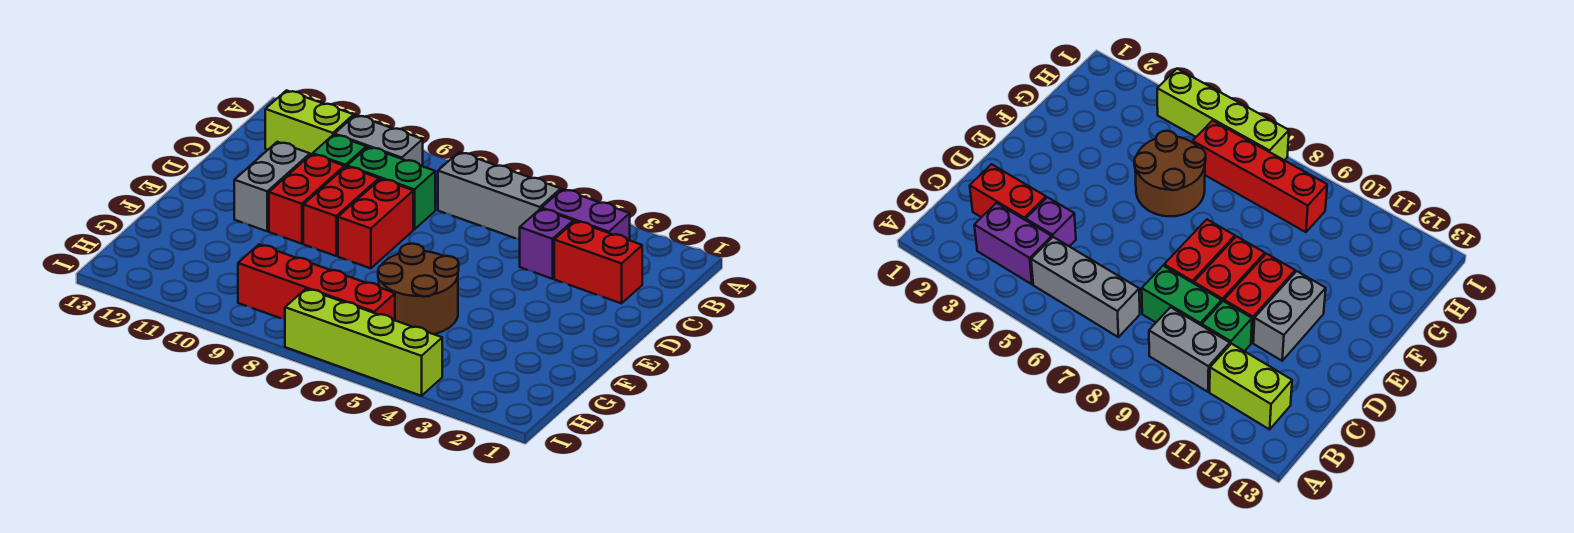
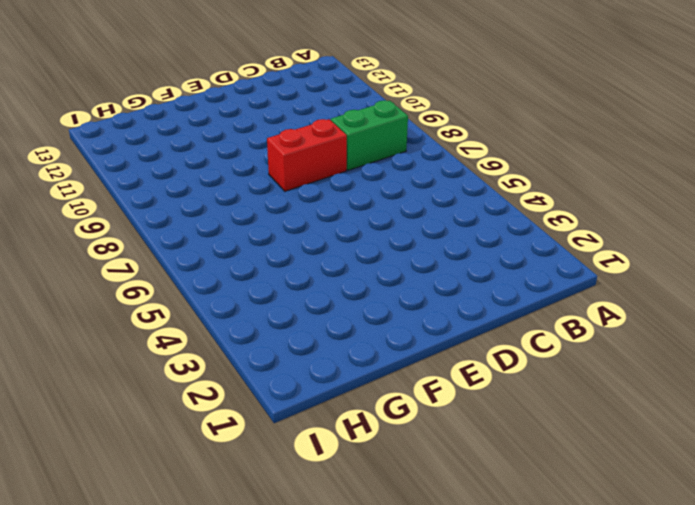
green 1x2 brick [331,100,408,170] -> green 1x2 brick turned to [347,147,435,229]
none -> purple 1x2 brick [542,189,630,240]
none -> grey 1x3 brick [438,152,561,239]
none -> grey 1x2 brick [334,115,423,166]

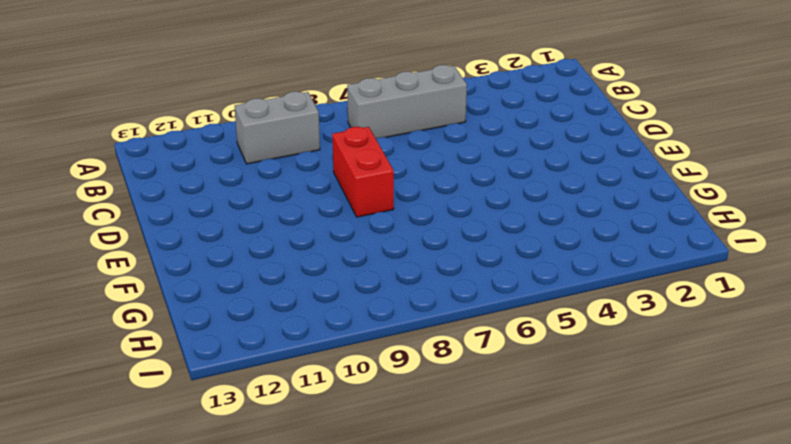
none -> purple 1x2 brick [542,189,630,240]
none -> lime 1x2 brick [265,90,354,155]
none -> red 1x2 brick [554,221,642,303]

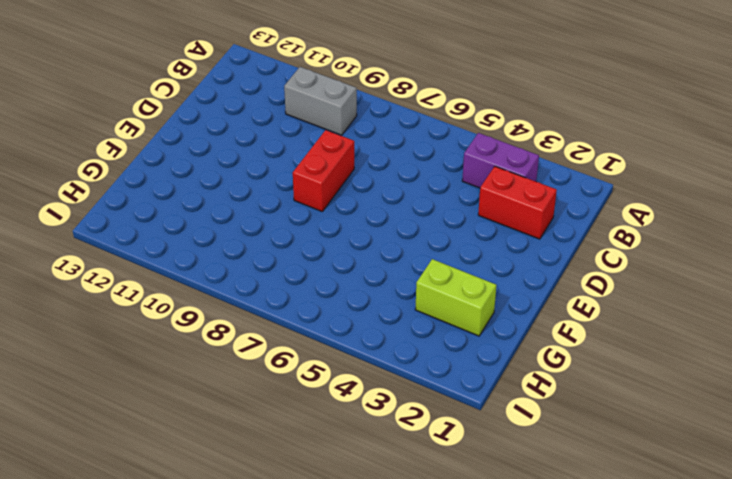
lime 1x2 brick [415,259,497,336] -> lime 1x2 brick moved to [265,90,354,155]
none -> grey 1x3 brick [438,152,561,239]
none -> purple 1x1 brick [520,209,573,279]
none -> green 1x2 brick [347,147,435,229]

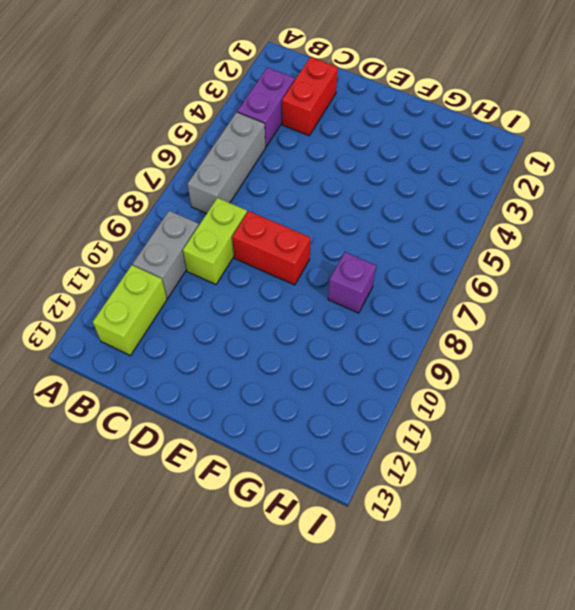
lime 1x2 brick [183,198,247,284] -> green 1x2 brick [347,147,435,229]
purple 1x1 brick [328,252,376,313] -> purple 1x1 brick moved to [520,209,573,279]
none -> green 1x1 brick [313,135,366,168]
none -> red 1x2 brick [303,167,379,256]
none -> red 1x2 brick [269,154,344,244]

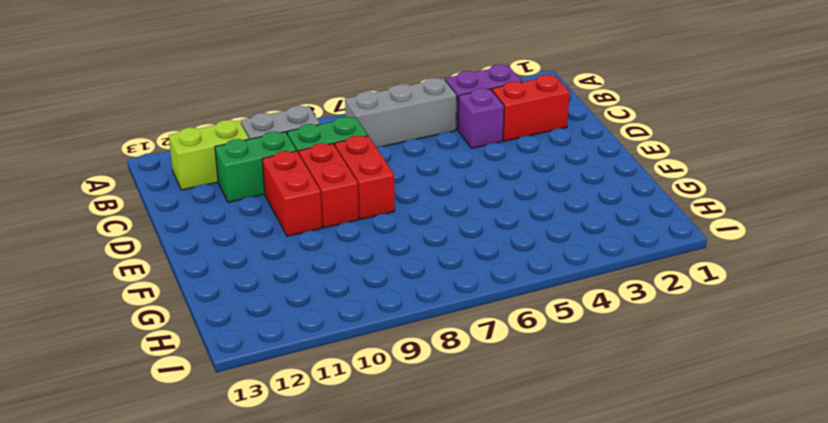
green 1x2 brick [215,132,296,202] -> green 1x1 brick [313,135,366,168]
none -> grey 1x2 brick [234,142,310,231]
none -> brown 2x2 round brick [378,244,459,334]
none -> red 1x4 brick [238,245,395,320]

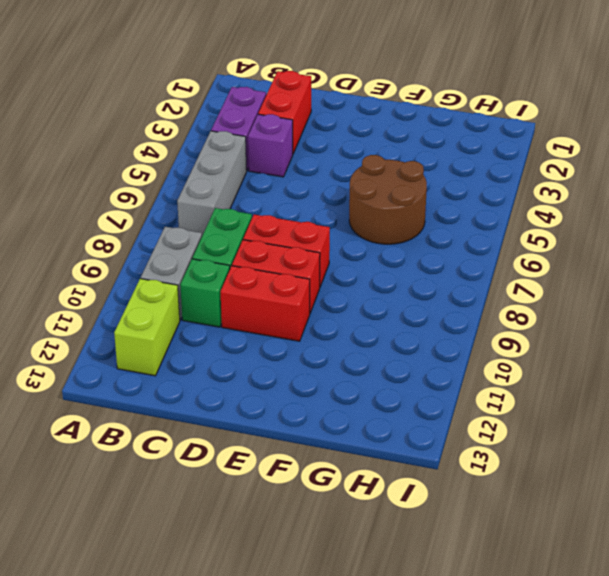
none -> grey 1x2 brick [234,142,310,231]
none -> red 1x4 brick [238,245,395,320]
none -> lime 1x4 brick [285,289,442,396]

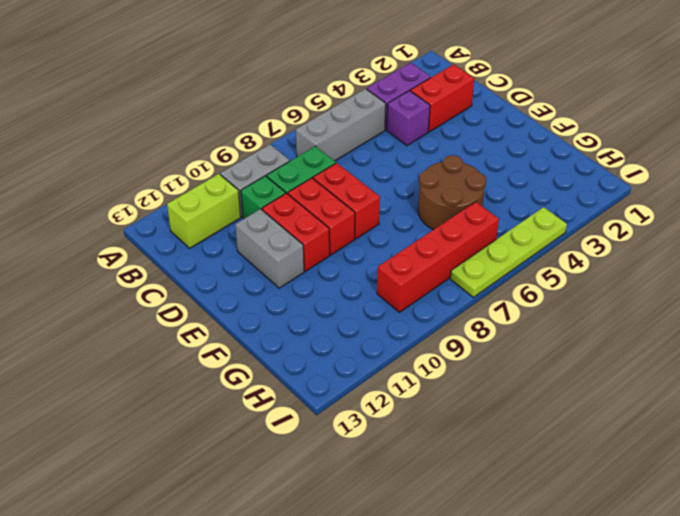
lime 1x4 plate [450,207,567,297] -> lime 1x4 brick [285,289,442,396]

